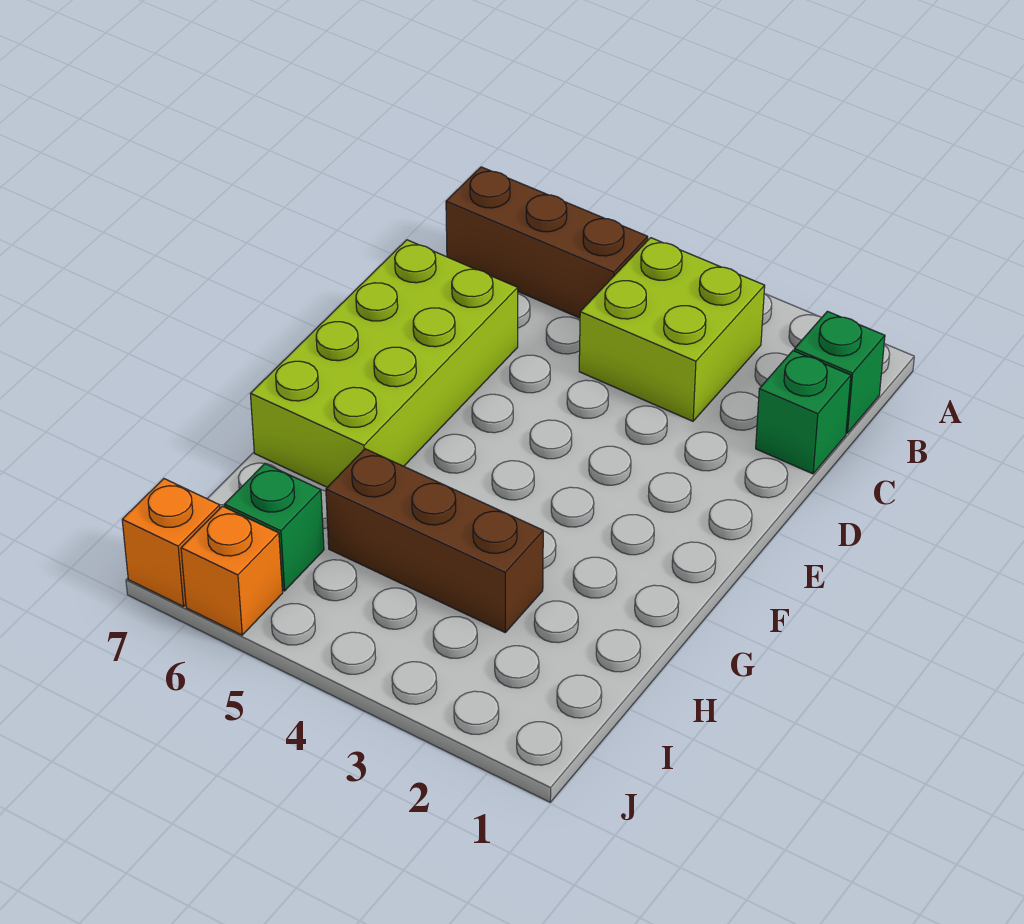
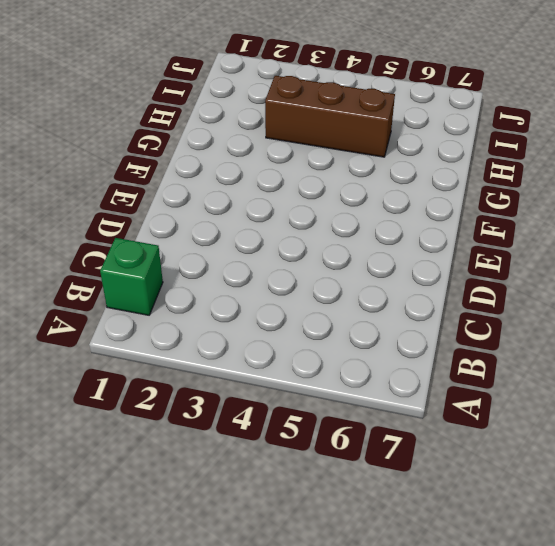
none -> lime 2x2 brick [579,238,765,421]
none -> brown 1x3 brick [446,167,648,318]

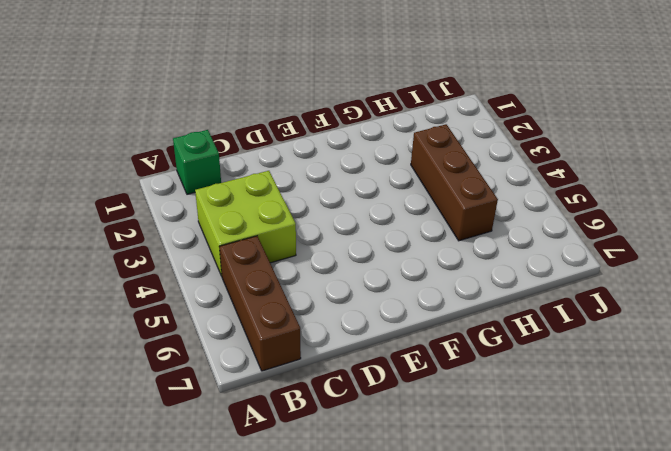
none -> green 1x1 brick [756,351,851,474]
none -> lime 2x4 brick [250,240,518,487]

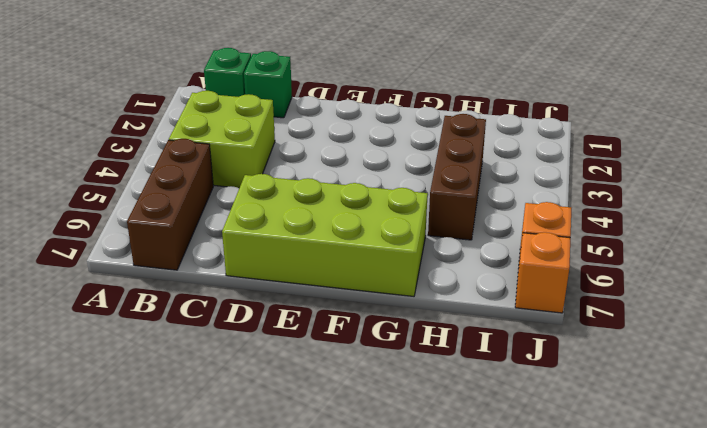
none -> green 1x1 brick [224,464,324,591]

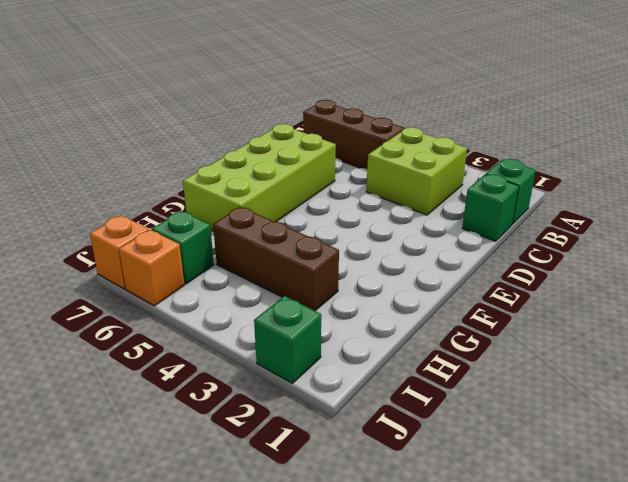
green 1x1 brick [254,296,321,383] -> none

